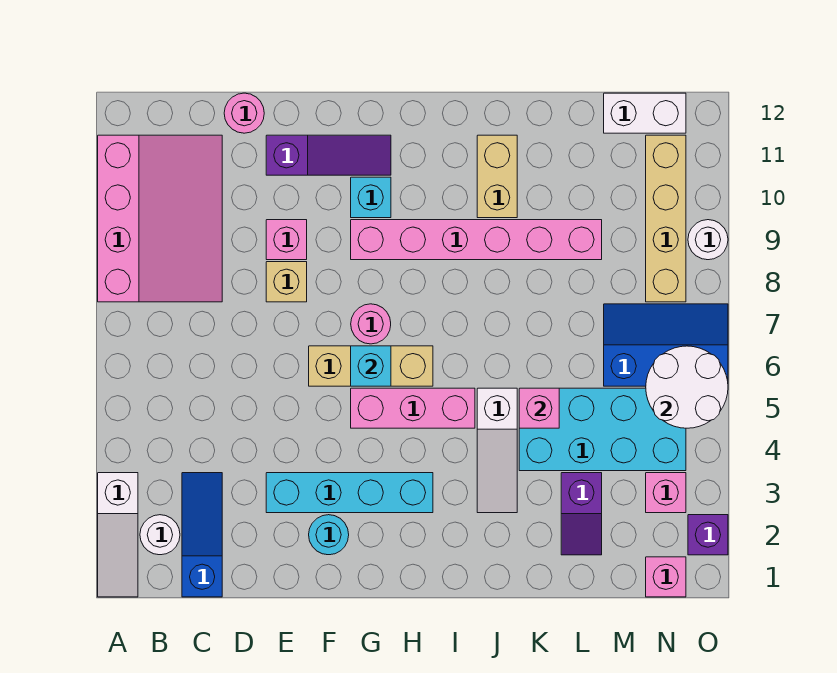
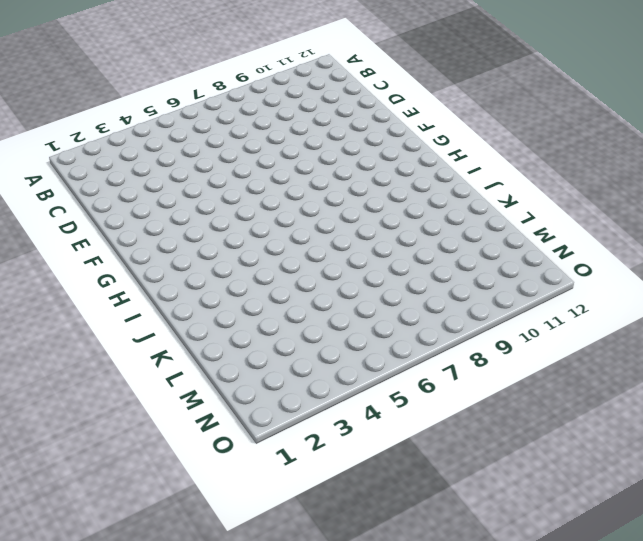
none -> white 1x3 slope [98,473,138,597]
none -> pink 3x4 slope [98,135,222,302]
none -> white 1x1 round brick [140,515,180,555]

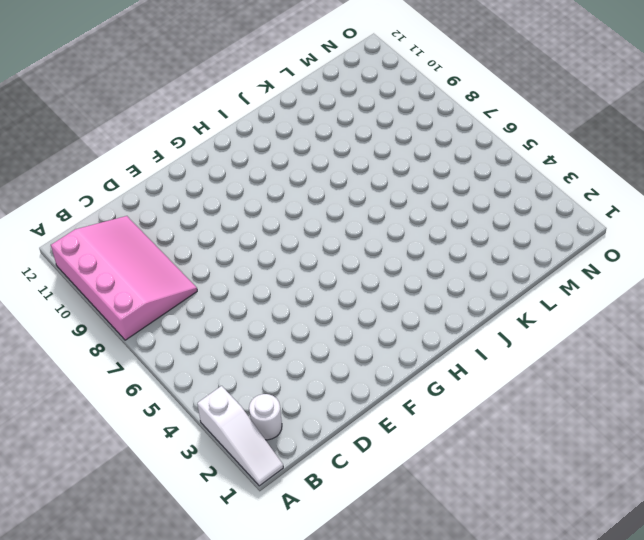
none -> blue 1x3 slope [182,473,222,597]
none -> pink 1x1 round brick [224,93,264,133]
none -> cyan 1x4 brick [266,473,433,513]

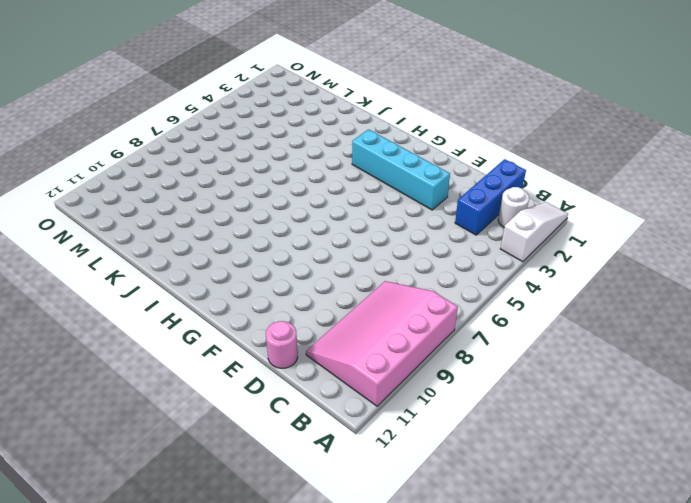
blue 1x3 brick [455,159,526,235] -> blue 1x3 slope [182,473,222,597]
none -> tan 1x1 brick [266,262,307,302]
none -> pink 1x1 brick [266,220,307,260]
none -> purple 1x3 slope [266,135,391,175]

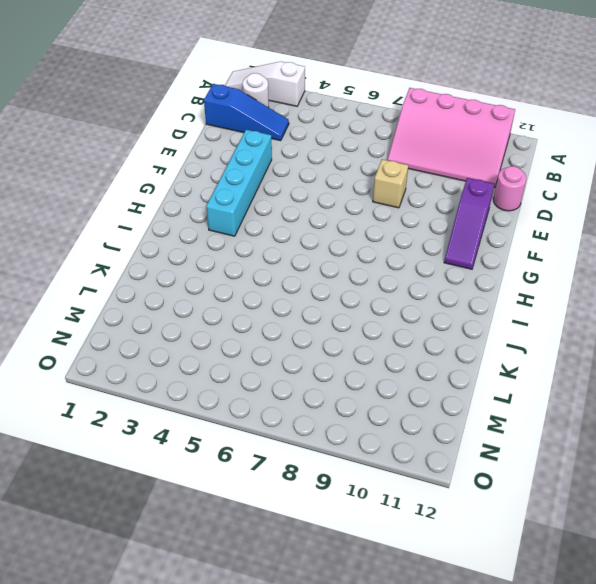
none -> pink 1x1 brick [266,220,307,260]
none -> cyan 1x1 round brick [309,515,349,555]
none -> tan 1x3 brick [309,346,433,386]

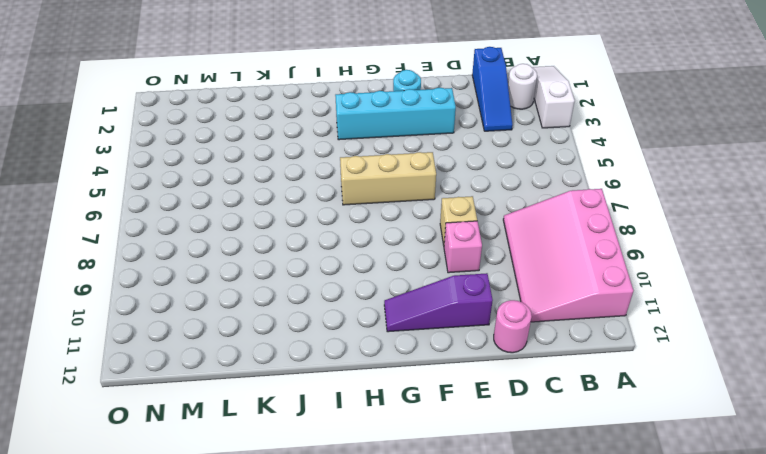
none -> pink 1x3 brick [351,388,475,428]
none -> pink 1x1 round brick [351,304,391,344]
none -> pink 1x6 brick [351,220,602,260]

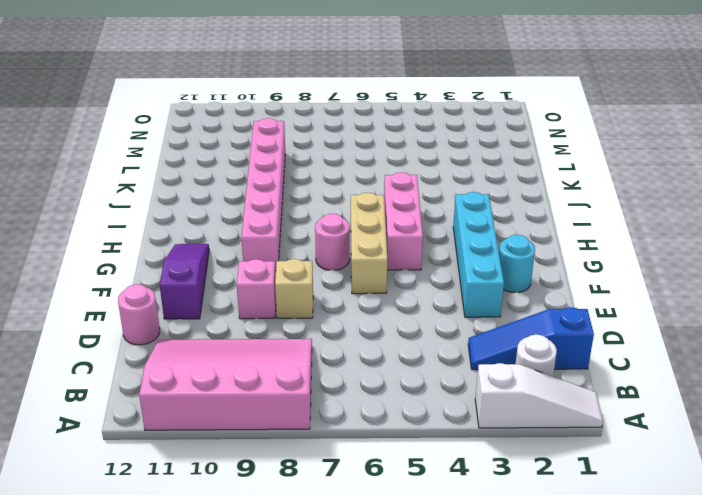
none -> cyan 1x1 brick [351,177,391,218]
none -> white 1x3 slope [477,388,517,513]
none -> tan 1x2 brick [477,135,517,218]

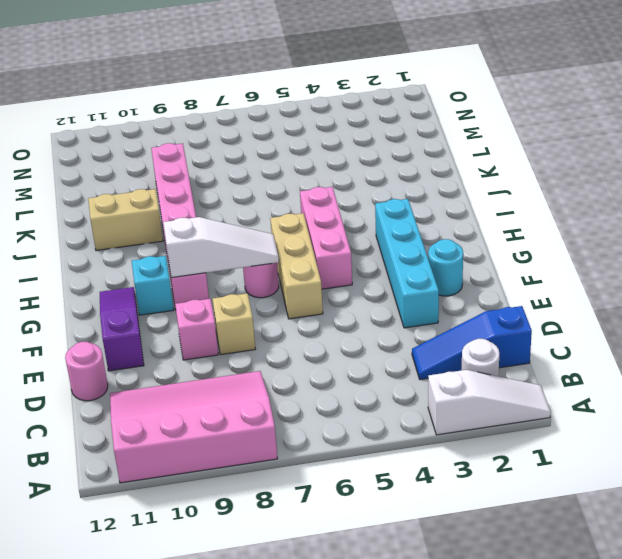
white 1x3 slope [163,217,279,278] -> white 1x3 slope moved to [477,388,517,513]
none -> cyan 2x4 brick [519,388,686,471]
none -> purple 1x2 slope [561,473,602,555]
none -> blue 2x3 slope [604,304,728,386]

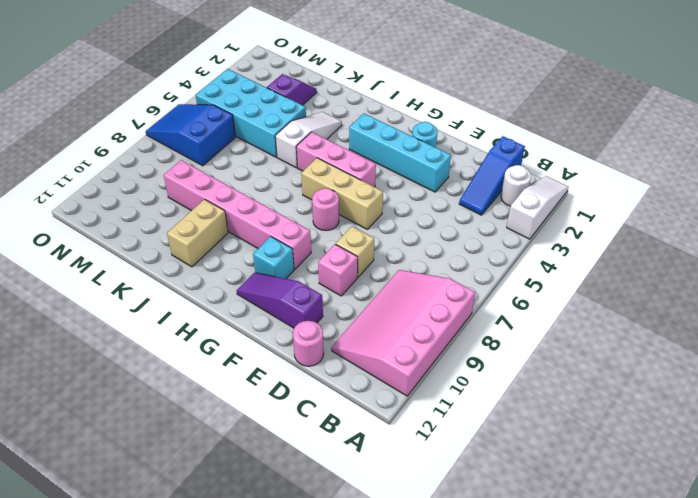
blue 2x3 slope [146,104,236,166] -> blue 2x3 slope turned to [604,304,728,386]
none -> white 1x2 brick [604,93,686,133]
none -> pink 1x1 brick [646,557,686,597]
none -> pink 1x1 brick [646,473,686,513]

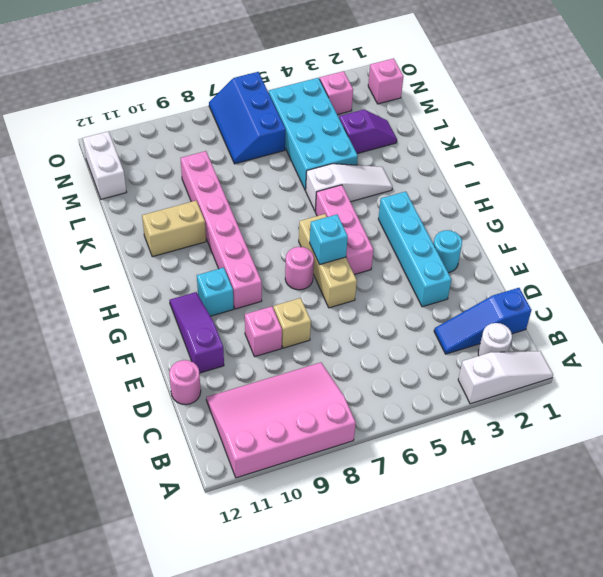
none -> tan 1x4 brick [646,135,686,302]
none -> purple 1x1 brick [688,515,728,555]
none -> white 1x1 round brick [688,220,728,260]

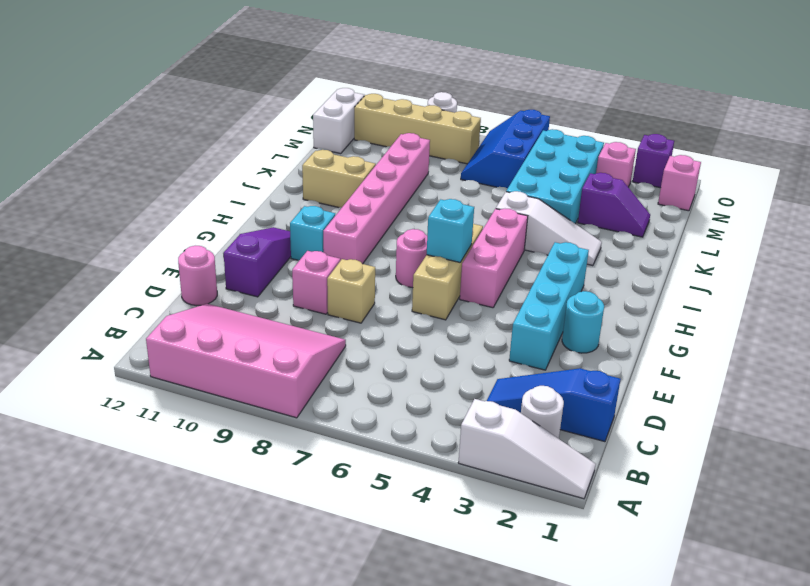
none -> pink 1x1 brick [519,388,559,428]
none -> white 2x2 round brick [646,346,728,428]

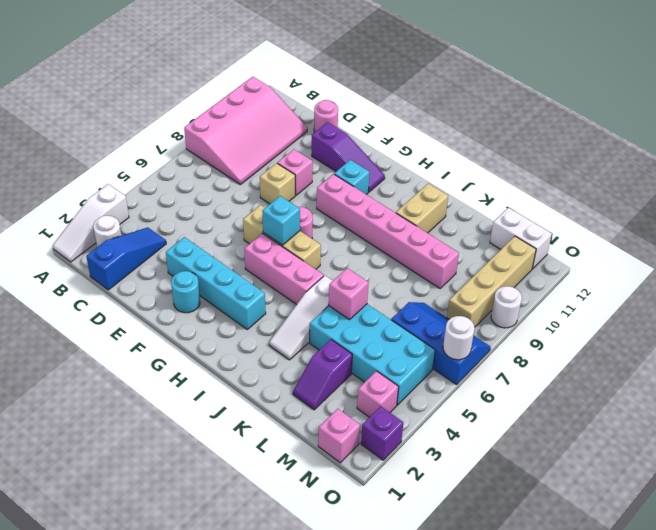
white 1x1 round brick [443,316,475,360] -> white 2x2 round brick [646,346,728,428]

